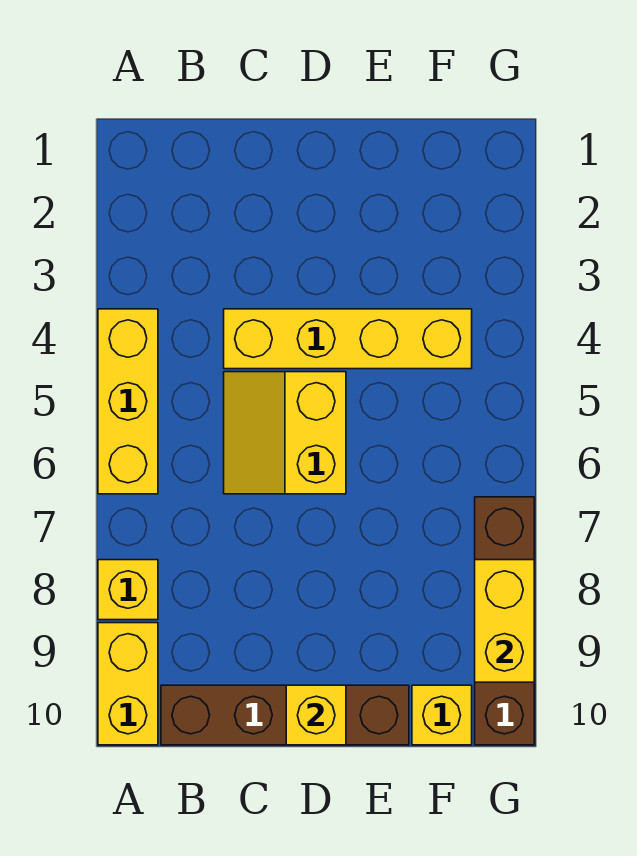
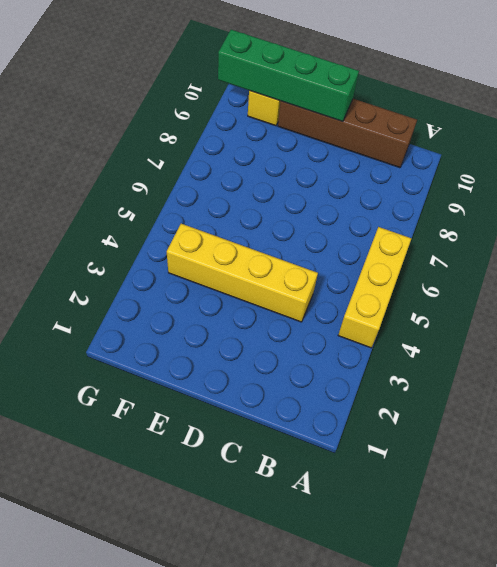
green 1x4 brick [218,30,359,122] -> yellow 1x1 brick [286,685,346,745]
none -> yellow 1x1 brick [98,560,158,620]
none -> yellow 1x2 brick [98,623,158,745]

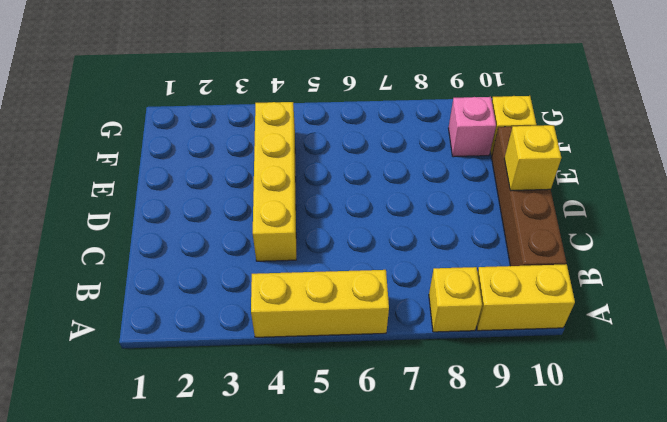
pink 1x1 brick [448,97,496,157] -> none
none -> yellow 2x2 slope [224,372,346,494]
none -> brown 1x4 brick [475,497,534,745]

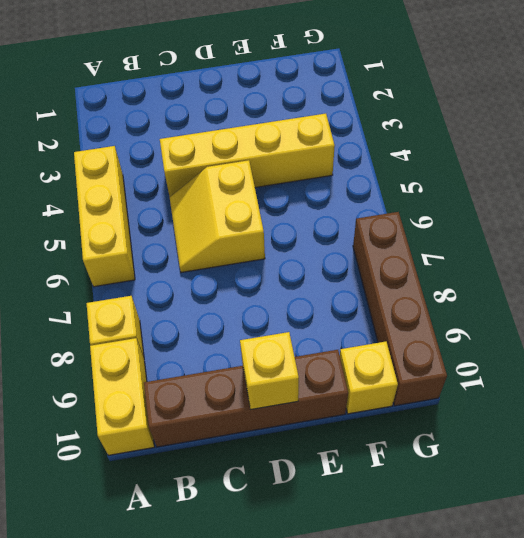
none -> yellow 1x2 brick [475,560,534,682]

